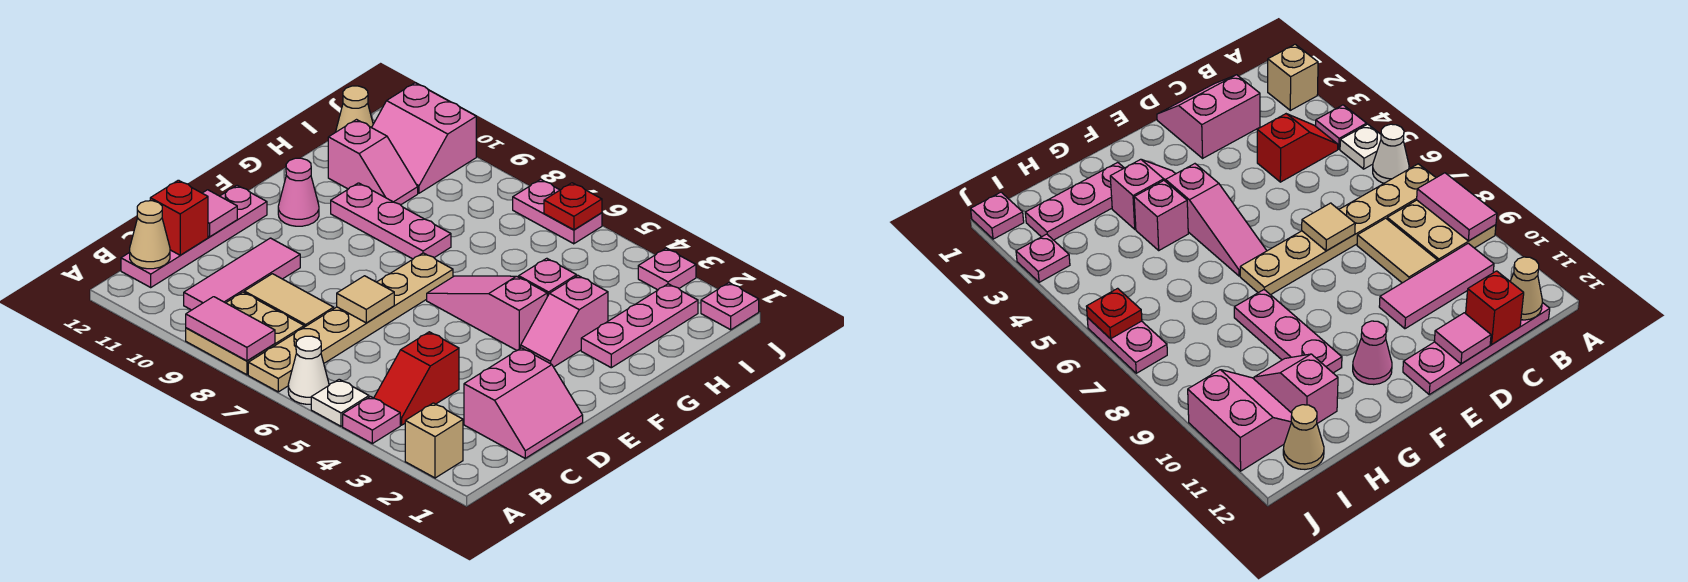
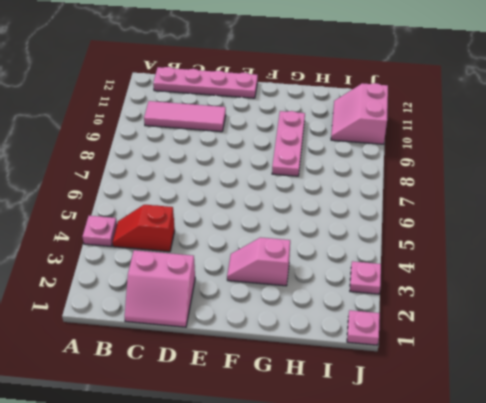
none -> tan 1x1 brick [405,403,463,478]
none -> white 1x1 plate [311,379,369,426]
none -> white 1x1 cone [288,336,329,404]

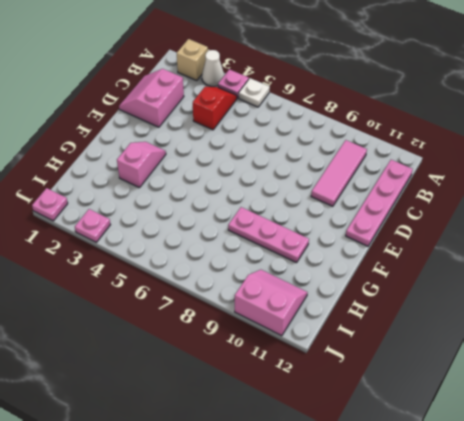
white 1x1 cone [202,50,224,86] -> white 1x1 cone moved to [288,336,329,404]
none -> tan 1x6 plate [248,253,453,392]
none -> tan 2x2 plate [186,292,304,375]
none -> tan 1x2 tile [244,274,334,327]

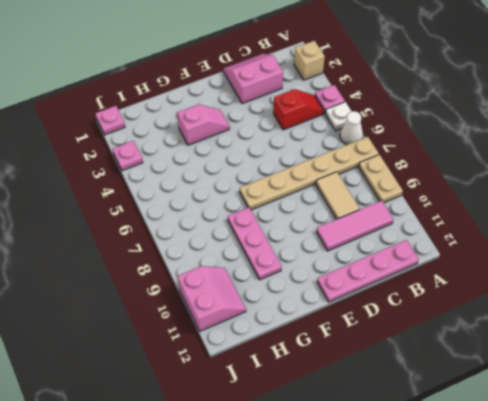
tan 1x2 plate [359,155,403,203] -> tan 2x2 plate [186,292,304,375]
none -> pink 1x3 slope [427,276,547,351]
none -> pink 1x1 cone [278,158,319,226]
none -> pink 1x3 plate [581,284,698,368]

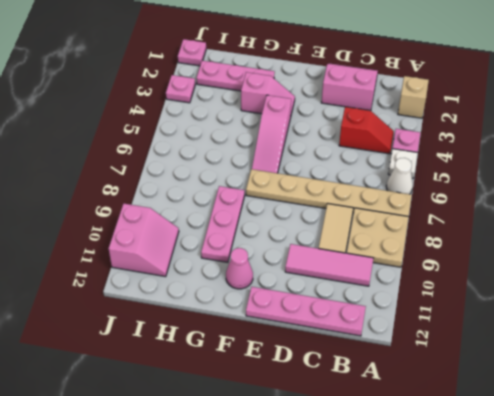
none -> pink 1x1 brick [519,258,577,297]
none -> pink 1x2 slope [328,120,418,205]
none -> tan 1x1 cone [336,86,373,132]

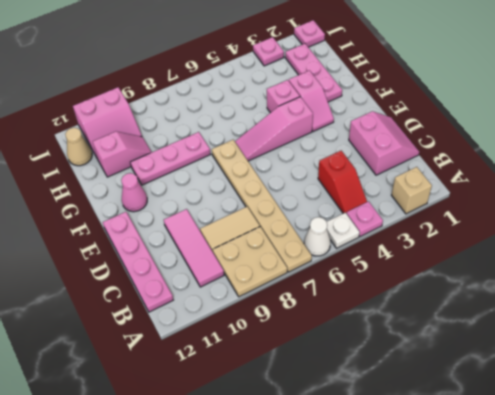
none -> pink 1x2 plate [513,179,602,244]
none -> pink 1x2 tile [186,297,275,361]
none -> tan 1x1 cone [130,201,170,269]

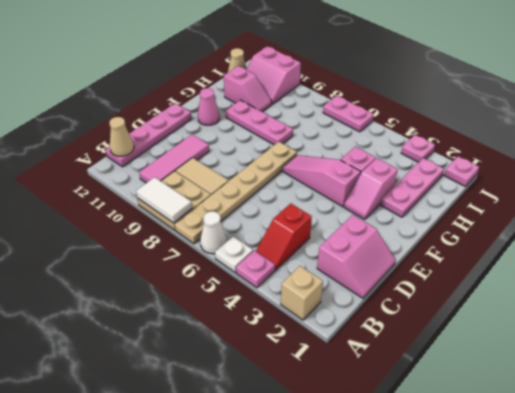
white 1x2 tile [136,177,192,223] -> pink 1x2 tile [186,297,275,361]
none -> red 1x1 brick [150,180,208,255]
none -> tan 1x1 tile [337,276,394,323]
none -> pink 1x1 tile [203,190,237,237]

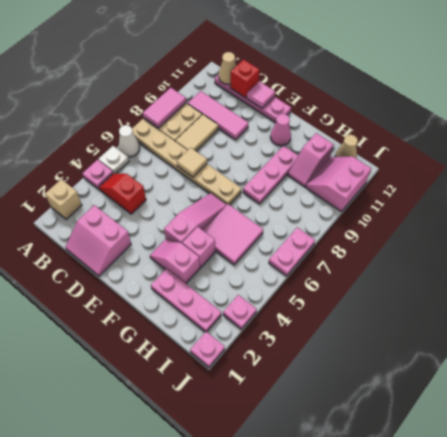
pink 2x2 tile [203,204,263,265] -> none
none -> red 1x1 plate [544,183,602,230]

